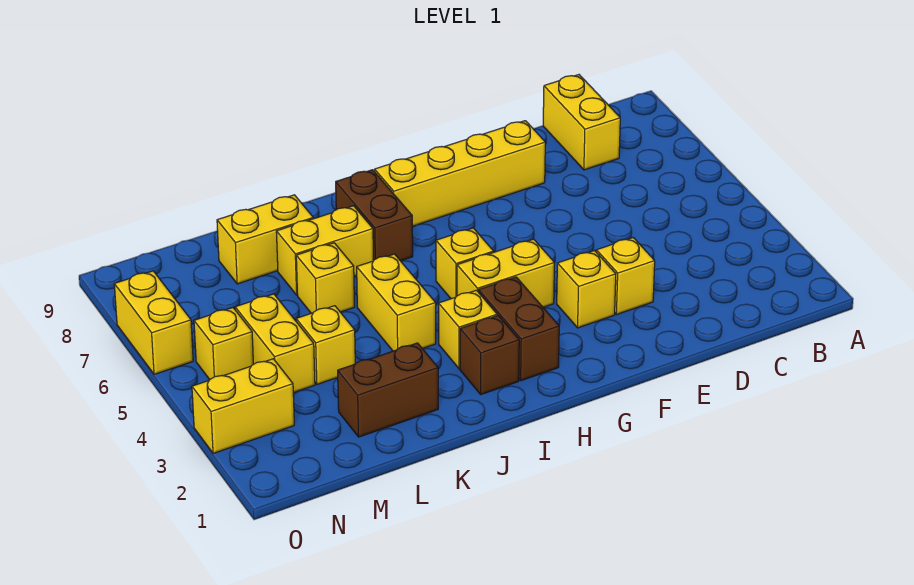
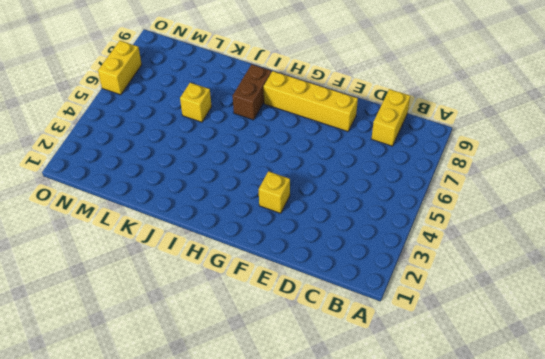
none -> yellow 1x1 brick [596,238,655,315]
none -> yellow 1x2 brick [457,239,555,307]
none -> brown 1x2 brick [478,277,559,381]

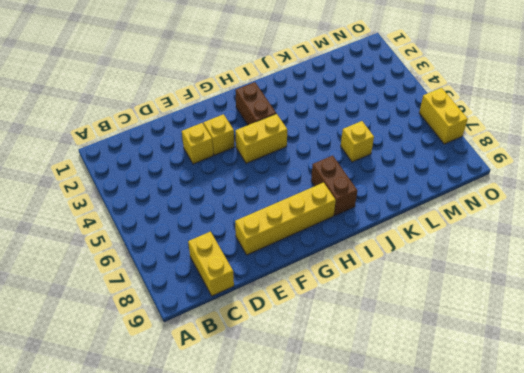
none -> yellow 1x1 brick [436,228,494,299]
none -> brown 1x1 brick [460,316,519,394]
none -> yellow 1x1 brick [439,290,497,369]

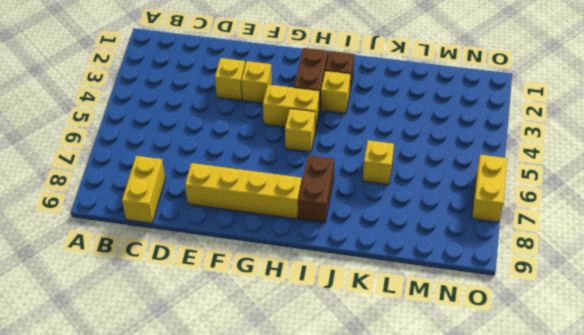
none -> yellow 1x2 brick [357,254,436,351]
none -> yellow 1x2 brick [276,206,374,295]
none -> brown 1x2 brick [338,343,438,437]

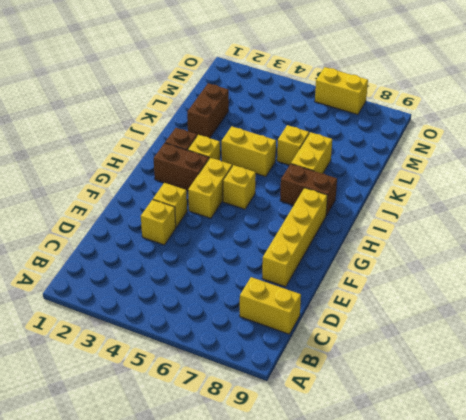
none -> yellow 1x2 brick [217,195,313,284]
none -> yellow 1x1 brick [296,306,355,384]
none -> yellow 1x2 brick [235,294,315,393]

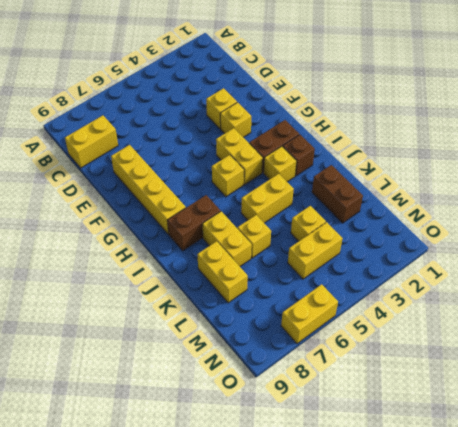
none -> yellow 1x2 brick [192,359,294,453]
none -> yellow 1x1 brick [194,308,253,380]

